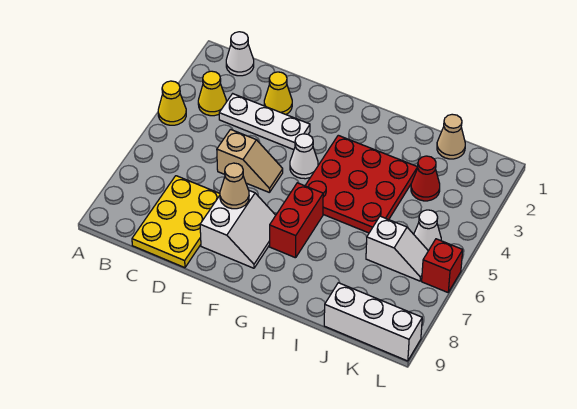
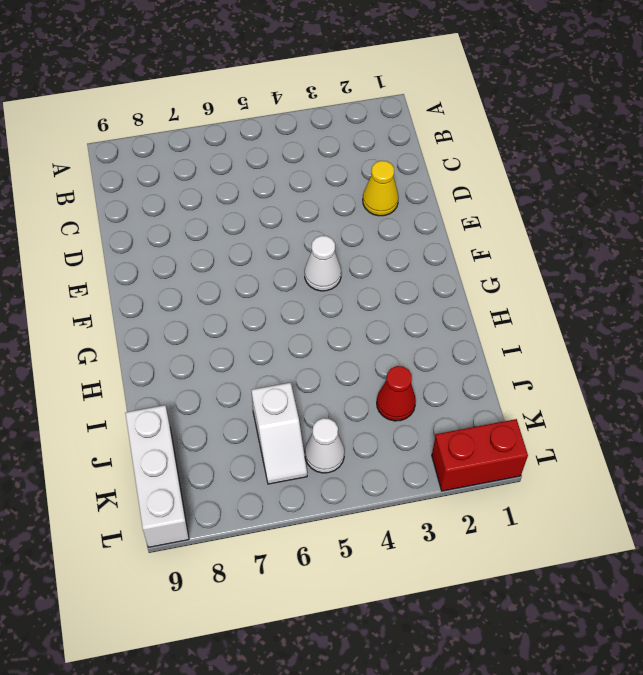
red 1x2 brick [432,419,528,491] -> red 1x2 brick moved to [270,183,323,258]
none -> yellow 1x1 cone [158,81,186,125]
none -> white 1x1 cone [226,32,254,76]
none -> yellow 1x1 cone [198,71,226,116]

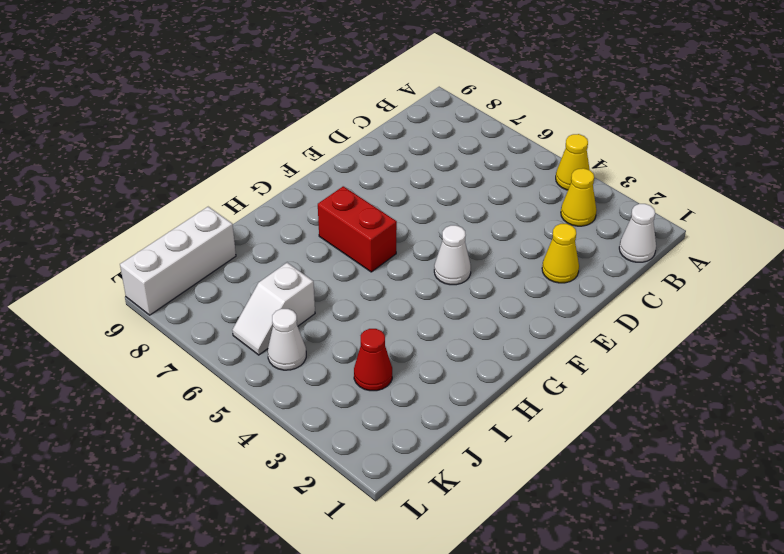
none -> white 1x3 plate [219,94,310,150]
none -> yellow 2x3 plate [132,176,220,268]
none -> tan 1x2 slope [217,129,283,193]

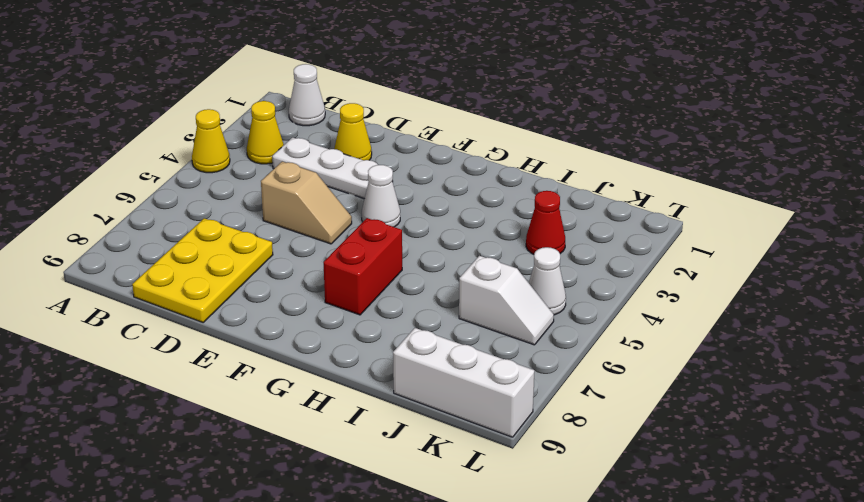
none -> white 2x2 slope [200,191,276,268]
none -> red 3x3 plate [305,135,418,233]
none -> tan 1x1 cone [437,114,465,159]

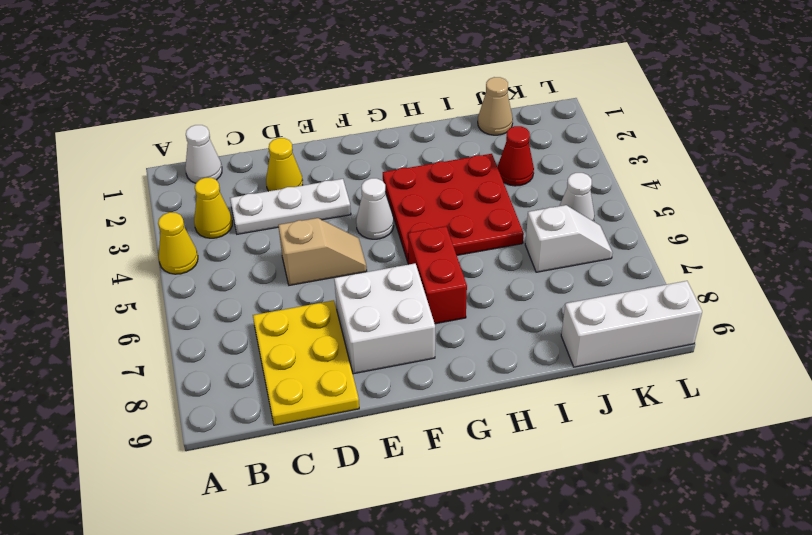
white 2x2 brick [334,263,435,374] -> white 2x2 slope [200,191,276,268]
none -> red 1x1 brick [422,239,463,292]
none -> tan 1x1 cone [220,163,249,209]

